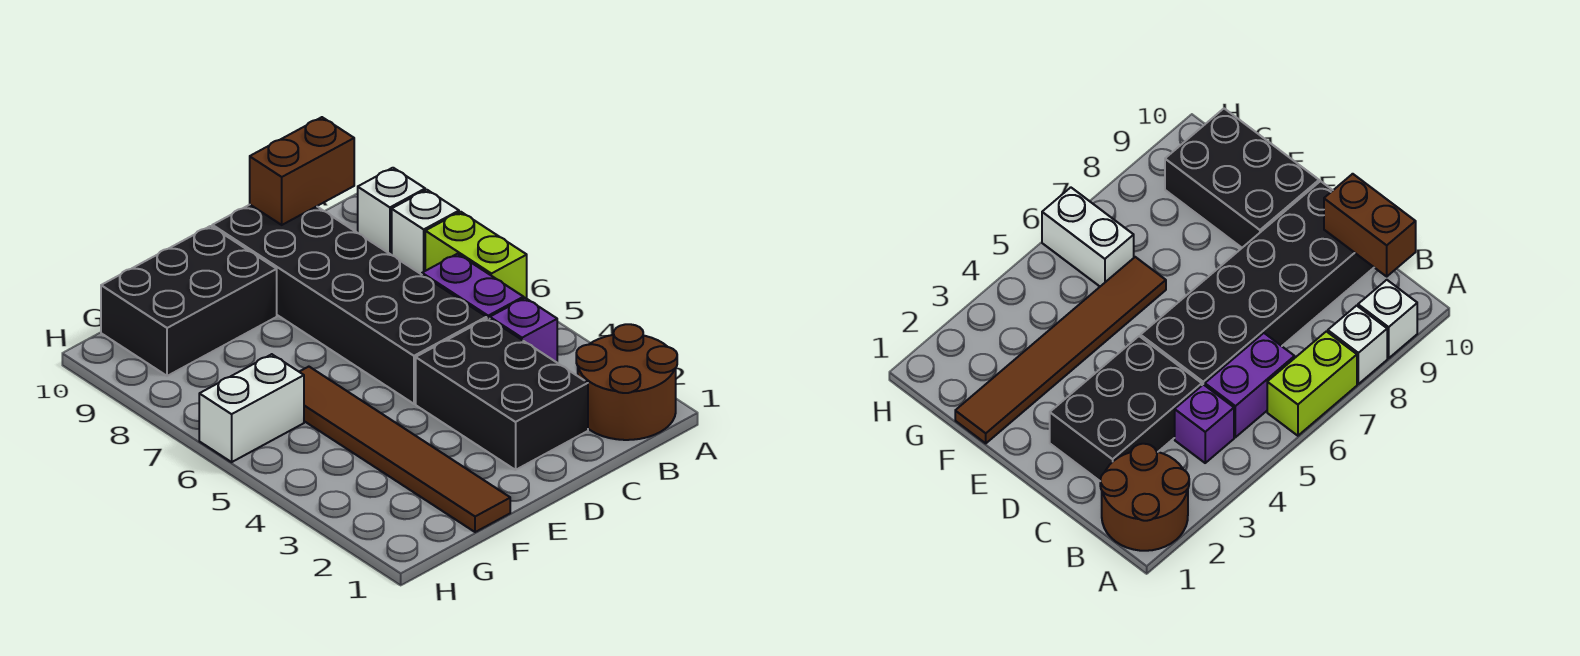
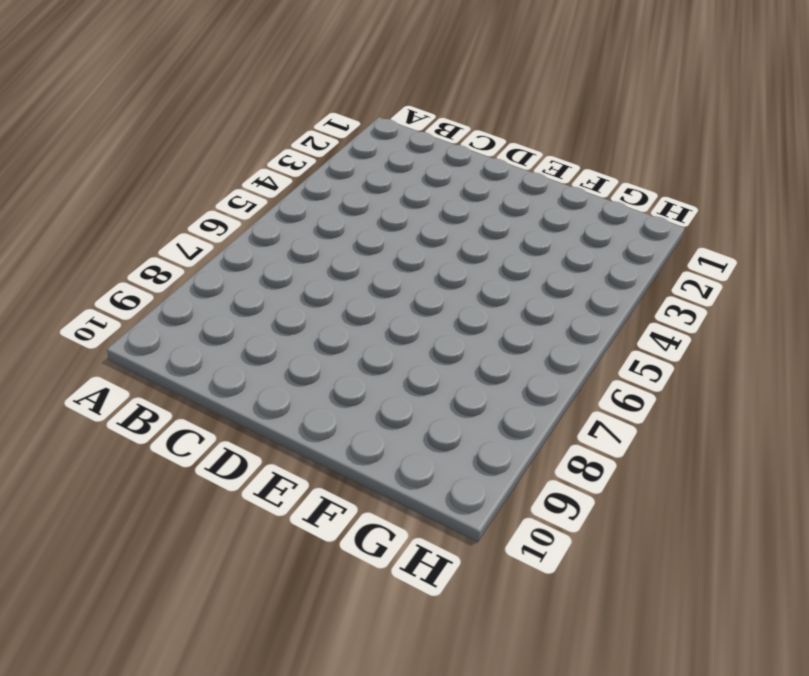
none -> brown 2x2 round brick [576,324,677,440]
none -> lime 1x2 brick [425,212,527,298]
none -> white 1x1 brick [392,190,459,275]

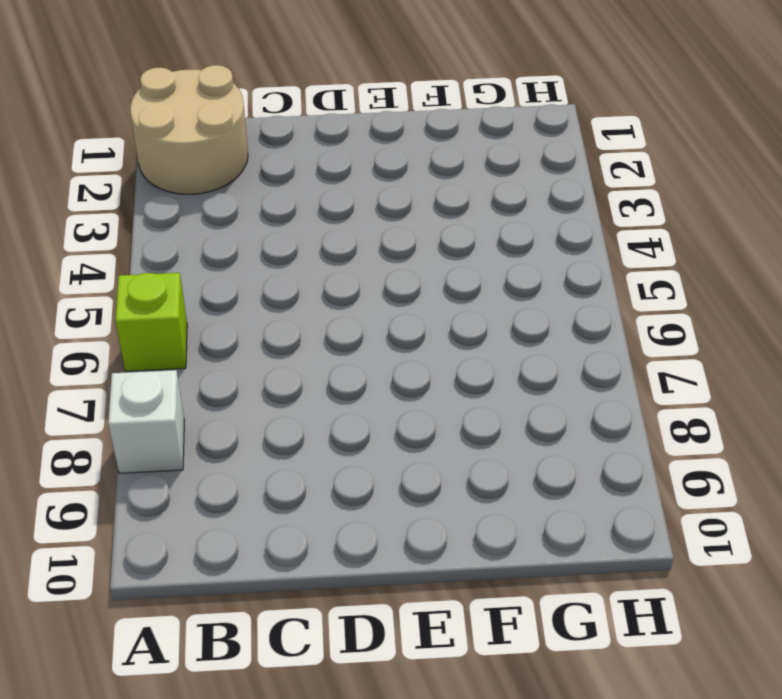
tan 2x2 round brick [130,65,248,194] -> brown 2x2 round brick [576,324,677,440]
lime 1x1 brick [115,273,187,371] -> lime 1x2 brick [425,212,527,298]
none -> white 1x1 brick [358,168,425,255]
none -> purple 1x1 brick [490,298,557,362]
none -> purple 1x2 brick [422,254,524,319]

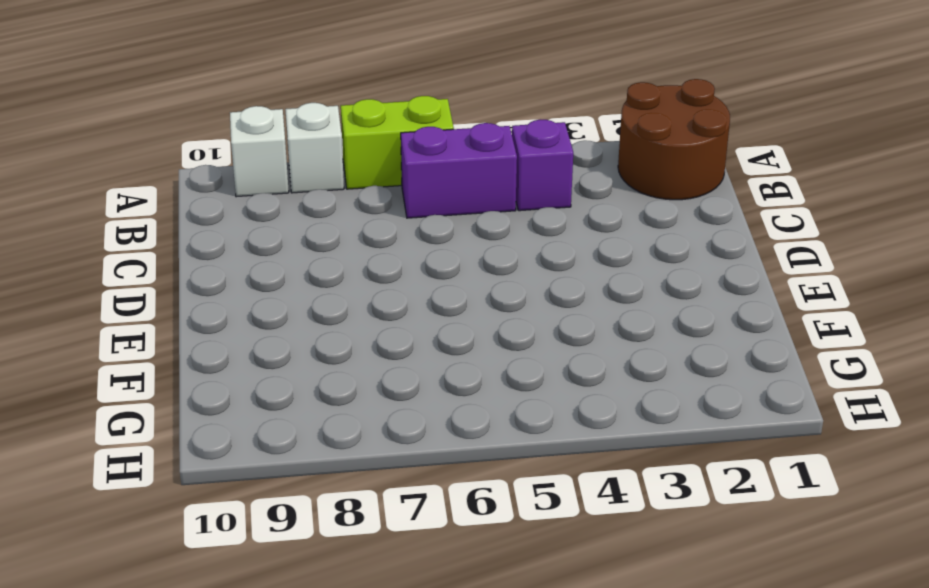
none -> black 2x3 brick [416,318,588,470]
none -> black 2x6 brick [212,205,486,404]
none -> black 2x3 brick [101,226,277,376]

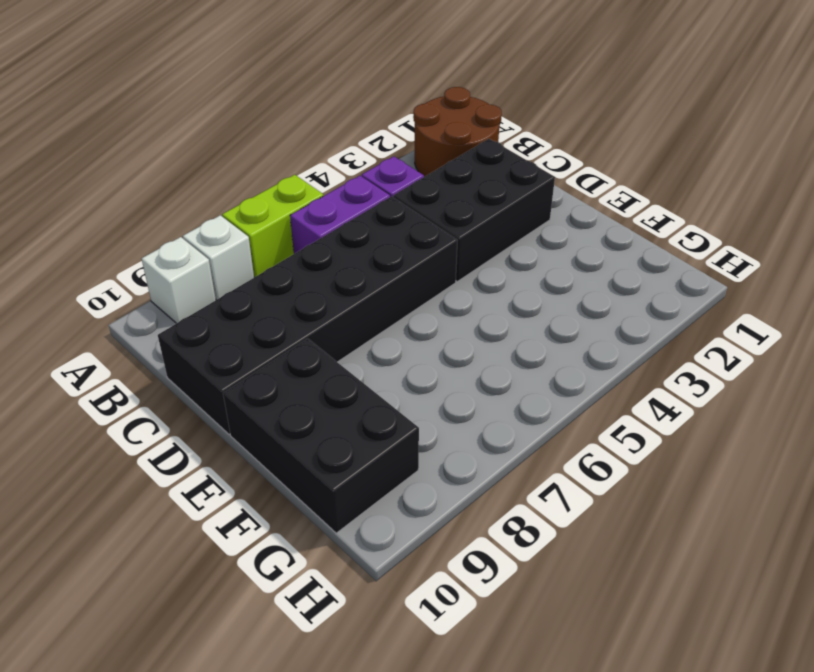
none -> brown 1x6 tile [300,367,510,532]
none -> white 1x2 brick [199,354,304,462]
none -> brown 1x2 brick [250,117,354,225]

